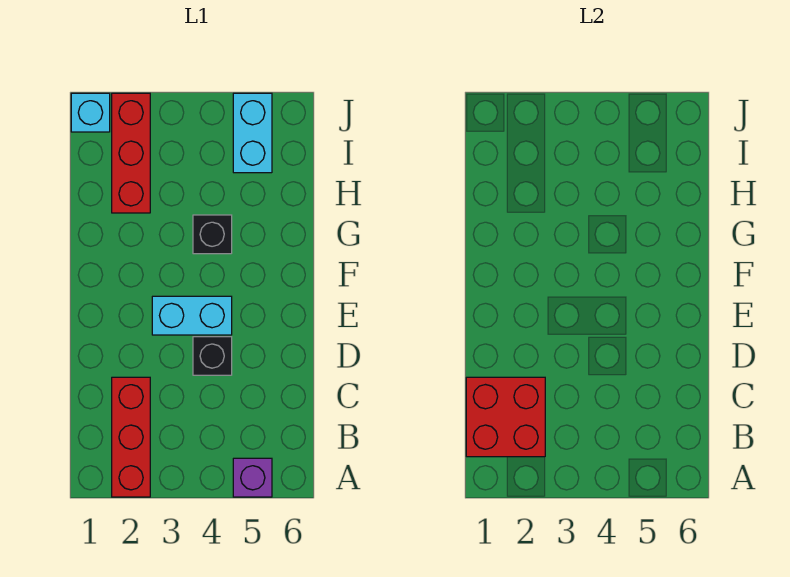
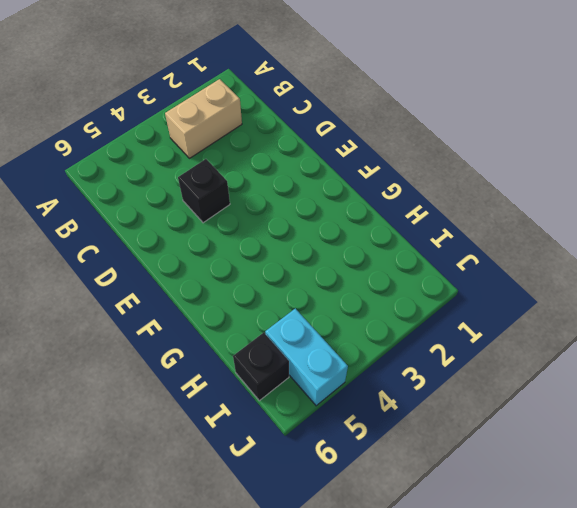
tan 1x2 brick [165,79,242,158] -> red 1x3 brick [112,377,150,497]
black 1x1 brick [233,333,289,401] -> black 1x1 brick moved to [193,215,232,254]
none -> purple 1x1 brick [233,458,272,497]
none -> cyan 1x2 brick [152,296,232,335]

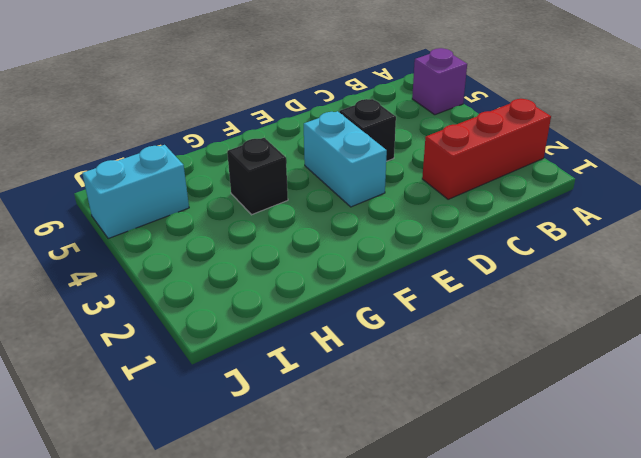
none -> red 1x3 brick [112,93,150,213]
none -> cyan 1x1 brick [71,93,110,132]

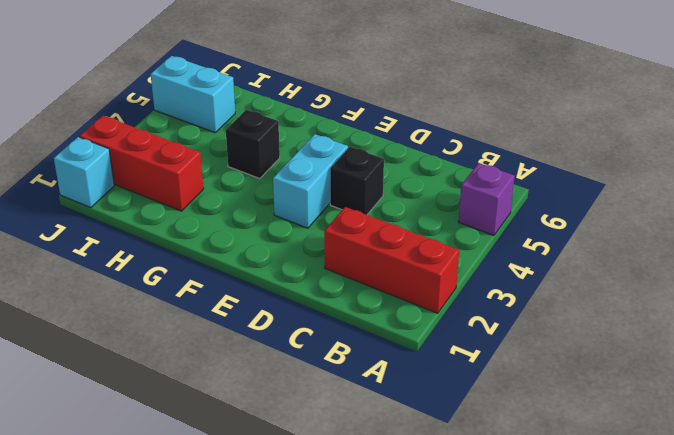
none -> red 2x2 brick [466,377,545,457]

